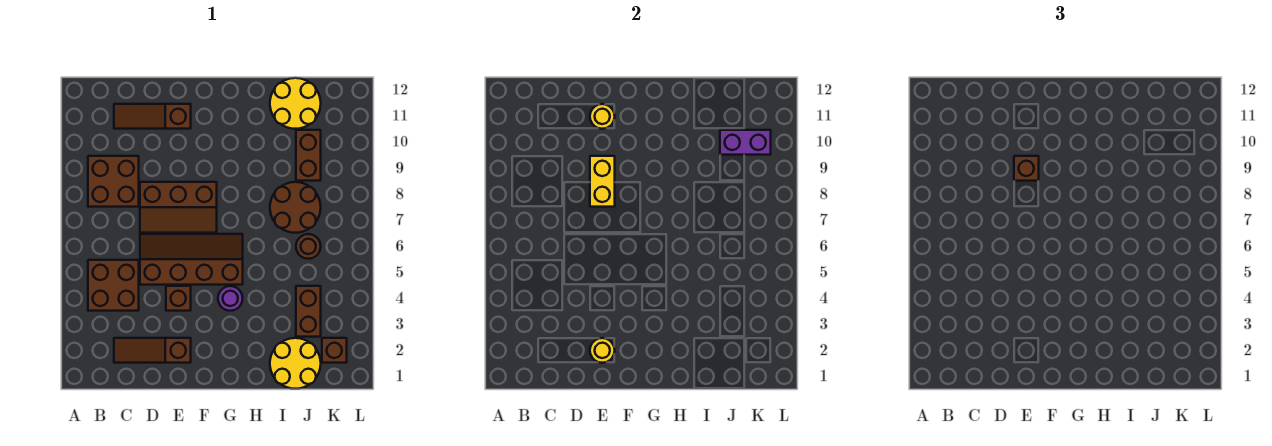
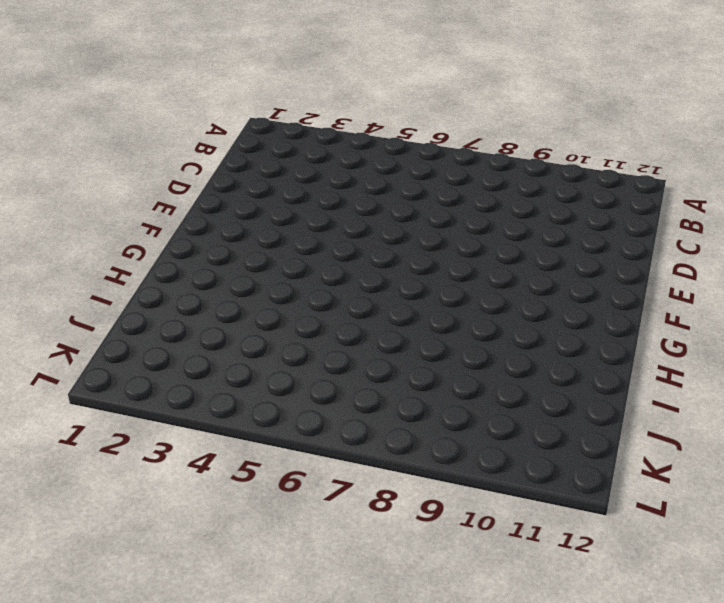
none -> brown 2x2 brick [88,260,139,311]
none -> brown 2x2 brick [88,156,139,207]
none -> brown 1x3 slope [114,338,191,363]

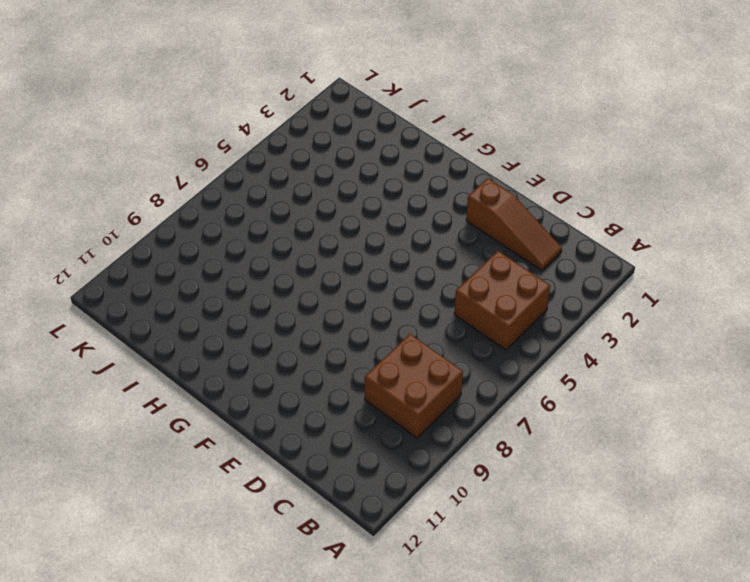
none -> brown 1x3 slope [114,104,191,129]
none -> brown 2x4 slope [140,234,243,285]
none -> brown 2x3 slope [140,182,217,233]

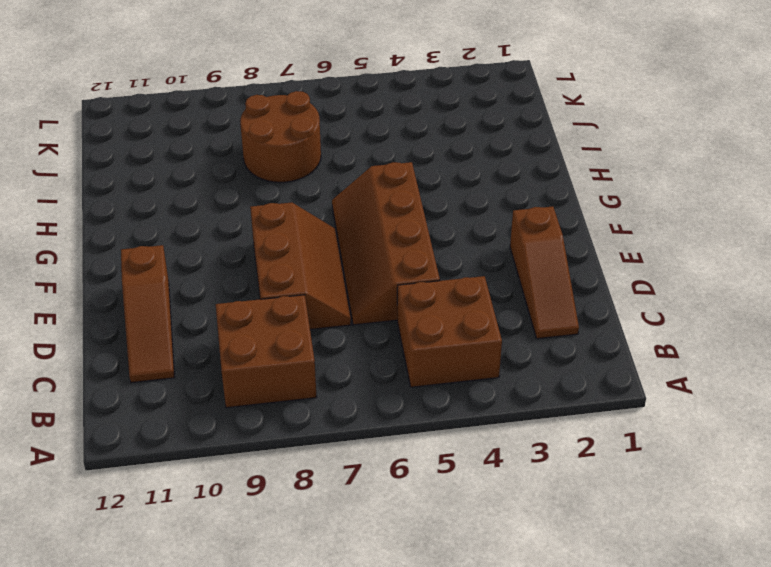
none -> brown 1x1 brick [166,286,191,311]
none -> purple 1x1 round brick [218,286,243,311]
none -> yellow 2x2 round brick [270,338,321,389]

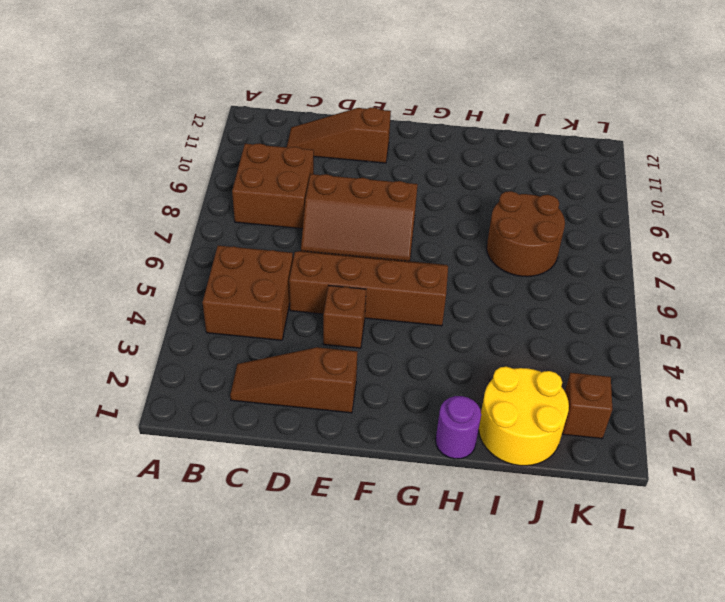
purple 1x1 round brick [436,396,481,459] -> purple 1x1 round brick moved to [218,286,243,311]
none -> yellow 2x2 round brick [270,78,321,129]
none -> brown 1x2 brick [296,286,321,337]
none -> brown 1x1 round brick [296,234,321,259]

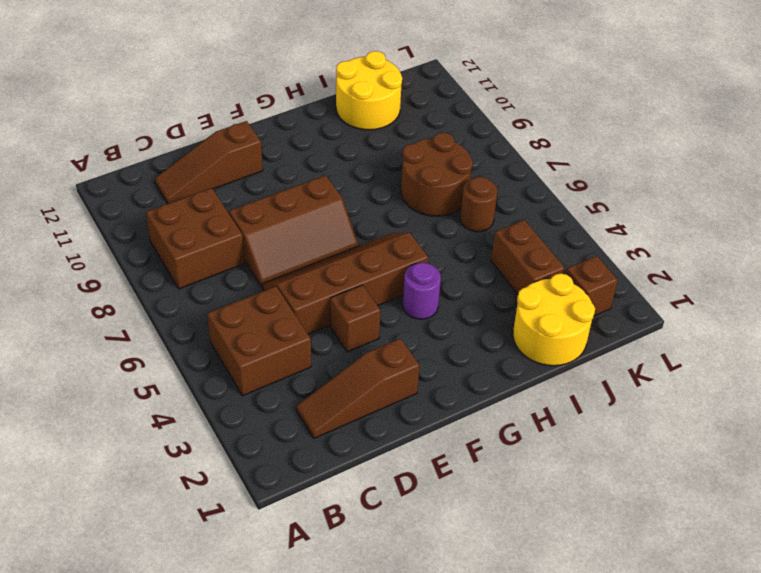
none -> brown 1x2 brick [296,130,321,181]
none -> yellow 1x1 round brick [590,338,615,363]
none -> yellow 1x2 brick [590,156,615,207]

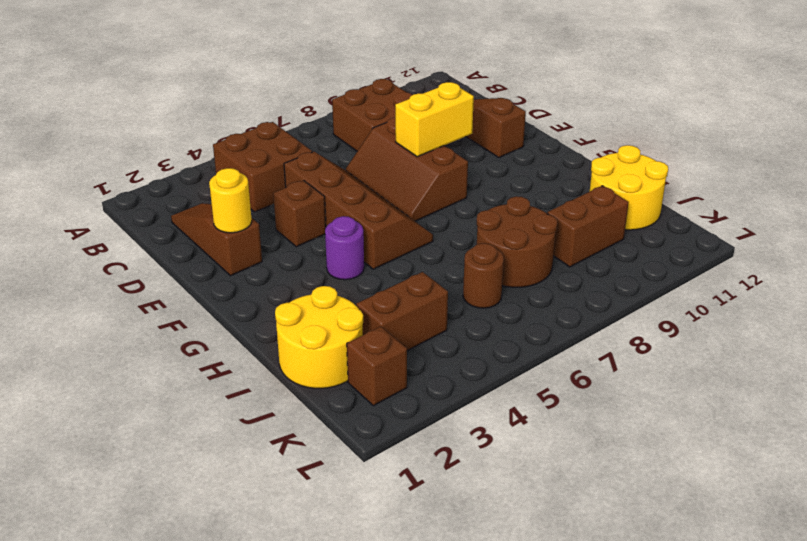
none -> yellow 1x1 round brick [590,104,615,129]
none -> purple 1x2 brick [720,130,771,155]
none -> brown 1x1 brick [1014,156,1039,181]

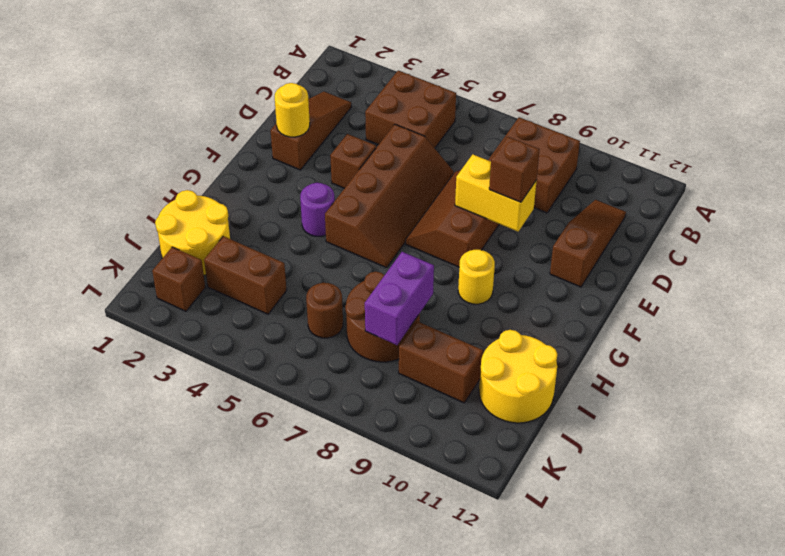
yellow 1x1 round brick [458,250,495,304] -> yellow 1x1 round brick moved to [590,104,615,129]
purple 1x2 brick [365,252,434,345] -> purple 1x2 brick moved to [720,130,771,155]

